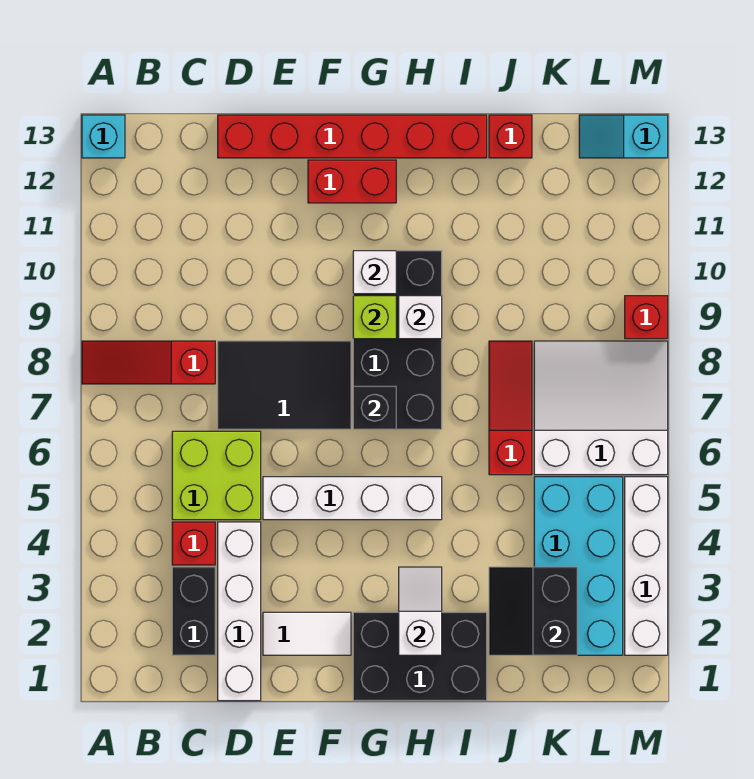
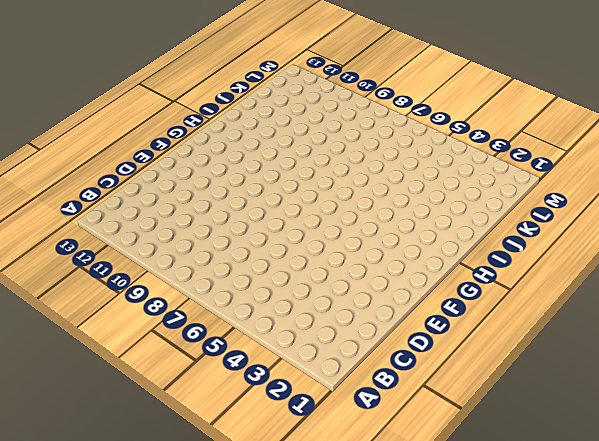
none -> red 1x3 slope [82,341,215,384]
none -> cyan 1x1 brick [82,115,125,158]
none -> black 1x2 brick [172,567,215,655]

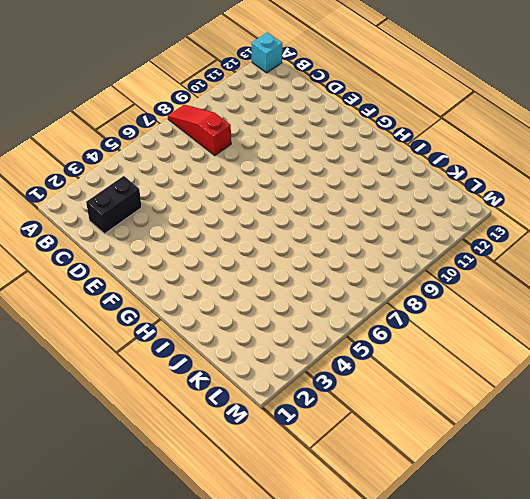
none -> red 1x1 brick [172,522,215,565]
none -> lime 2x2 brick [172,431,261,520]
none -> white 1x4 brick [218,522,261,701]

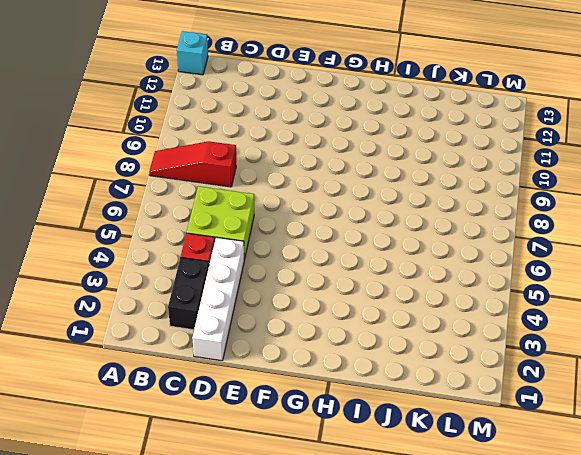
none -> black 2x3 tile [218,341,351,429]
none -> red 1x6 brick [218,115,487,158]
none -> white 1x2 tile [263,612,351,655]

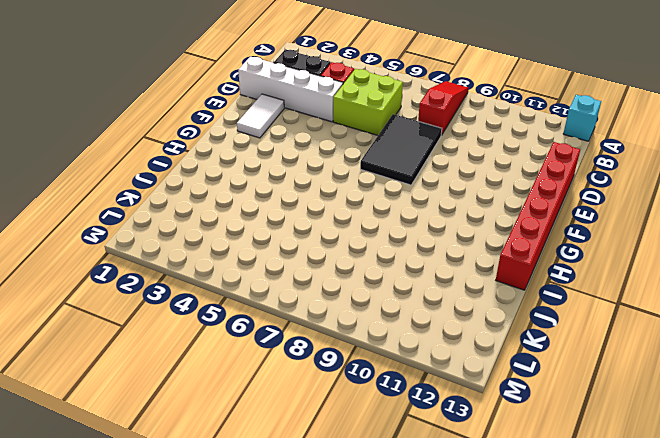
none -> white 1x4 brick [263,477,442,520]
none -> red 1x2 brick [308,160,396,203]
none -> black 2x3 brick [353,612,487,701]

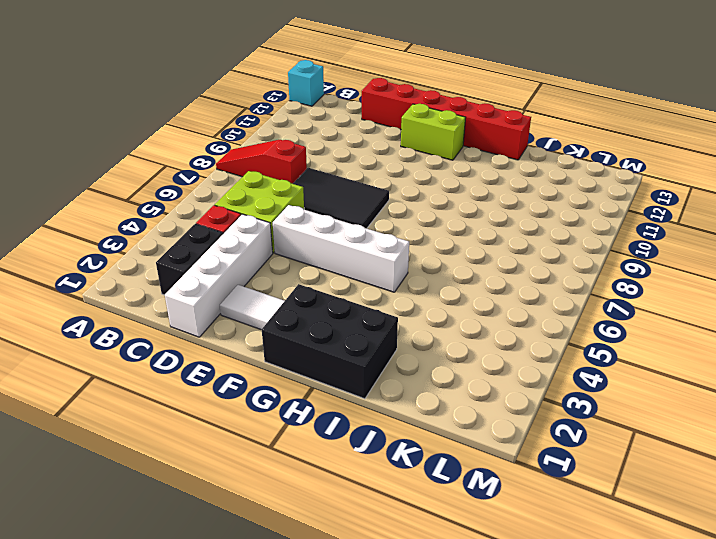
lime 1x2 brick [401,104,466,160] -> red 1x2 brick [308,160,396,203]
none -> black 2x4 brick [353,251,442,429]
none -> red 1x3 slope [489,341,532,475]
none -> red 1x1 brick [489,115,532,158]

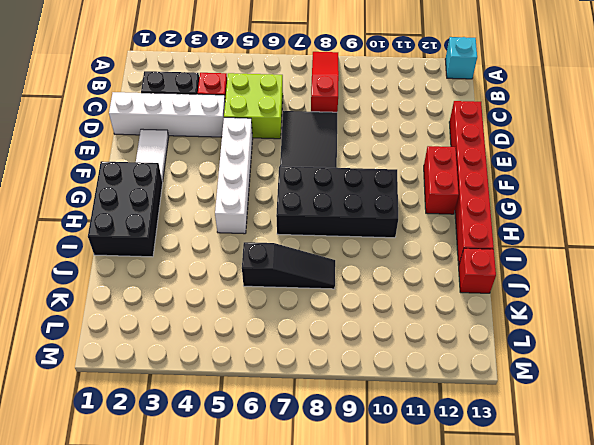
black 1x3 slope [242,242,335,289] -> red 1x3 slope [489,341,532,475]
none -> cyan 2x4 brick [534,477,623,655]
none -> white 3x3 slope [534,341,668,475]
none -> cyan 1x2 slope [579,115,668,158]

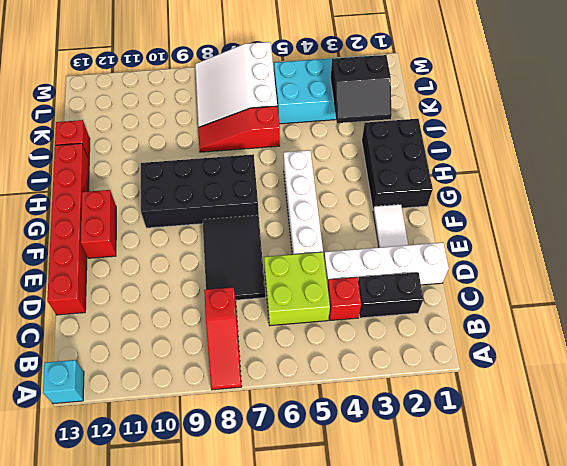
none -> cyan 1x2 slope [579,115,668,158]
none -> white 1x4 brick [625,477,668,655]
none -> red 1x1 brick [625,296,668,339]

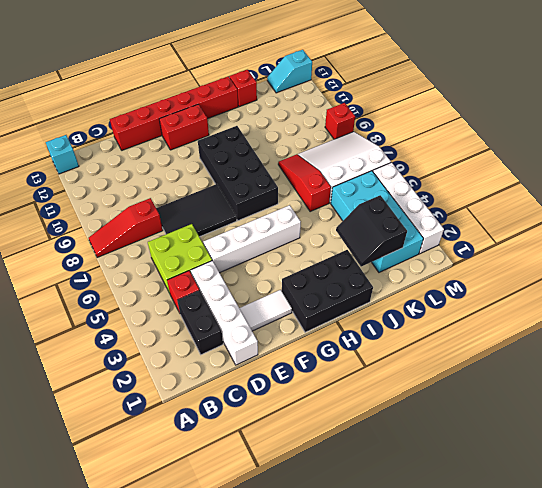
none -> black 1x1 brick [353,386,396,429]
none -> lime 1x1 brick [353,296,396,339]
none -> white 1x1 brick [353,251,396,294]

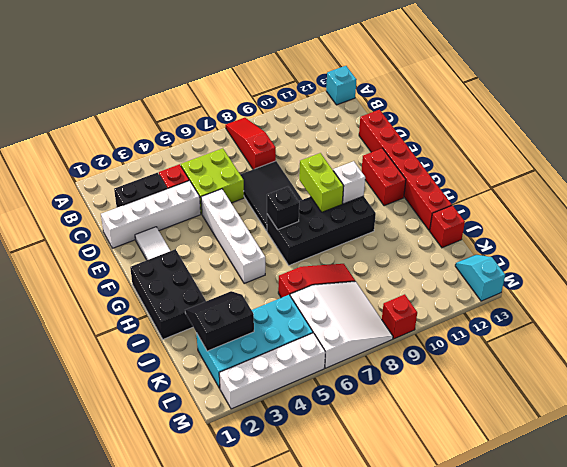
lime 1x2 brick [299,153,344,212] -> lime 1x1 brick [353,296,396,339]
none -> white 1x2 slope [399,567,442,655]
none -> white 1x1 brick [399,296,442,339]

